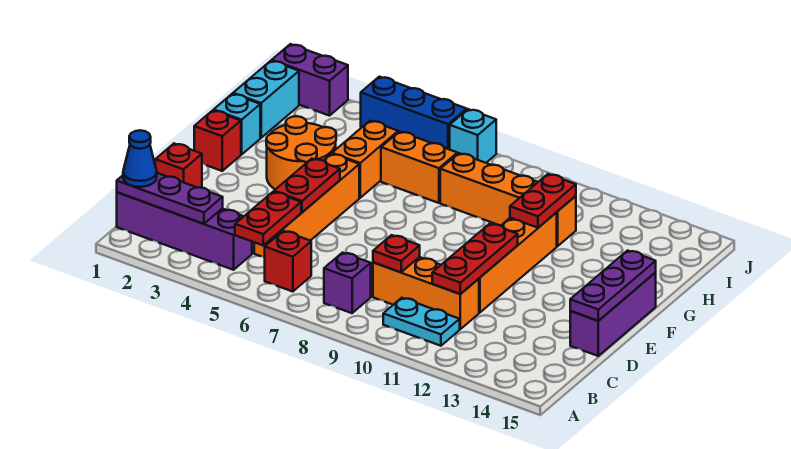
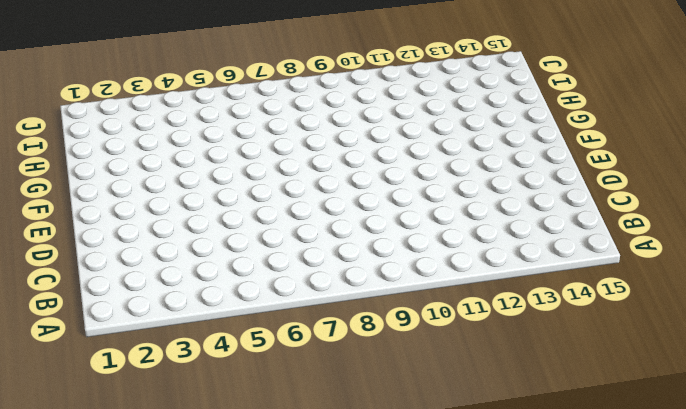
none -> purple 1x4 brick [117,192,252,270]
none -> red 1x1 brick [265,231,311,292]
none -> purple 1x1 brick [324,253,371,313]

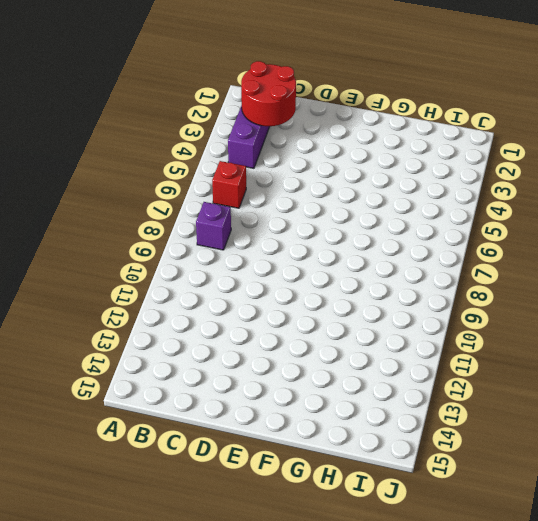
red 2x2 round brick [241,61,296,126] -> purple 1x3 plate [117,173,223,224]
none -> cyan 1x2 plate [383,298,460,346]
none -> orange 1x4 brick [254,154,359,257]
none -> orange 1x3 brick [373,257,479,329]

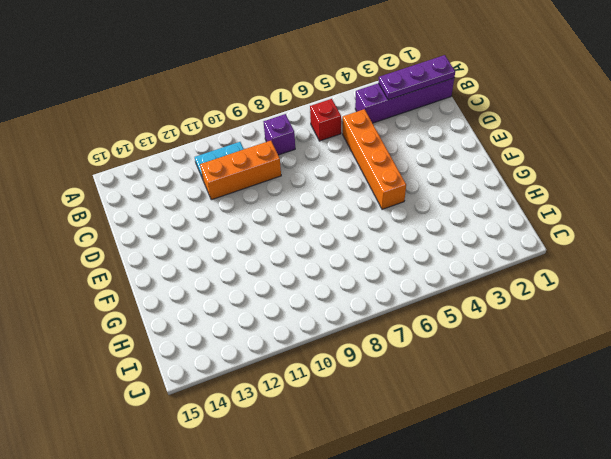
none -> red 1x1 brick [155,144,202,188]
none -> orange 1x4 brick [479,213,557,313]
none -> purple 1x3 brick [570,273,656,356]

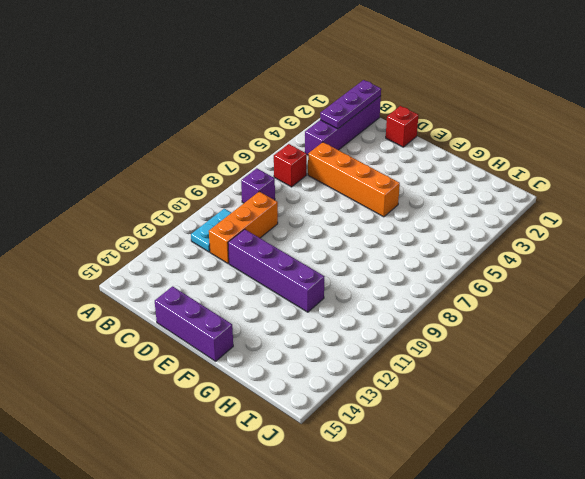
purple 1x4 brick [228,229,324,312] -> orange 1x4 brick [479,213,557,313]
none -> red 1x1 brick [194,110,241,171]
none -> orange 2x2 round brick [266,116,336,189]
none -> cyan 1x1 brick [214,94,260,154]

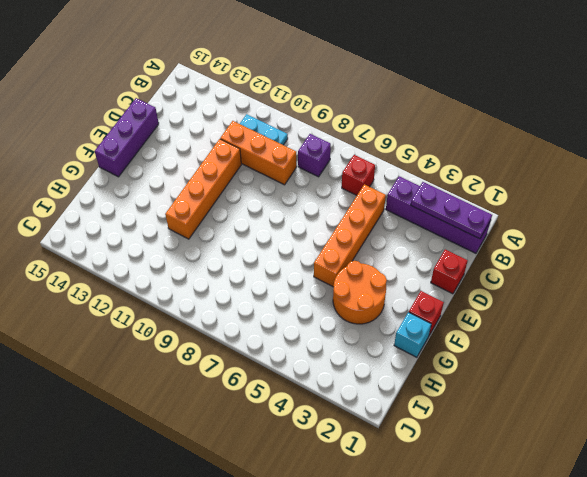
none -> orange 1x2 brick [332,121,398,198]
none -> cyan 1x2 brick [233,61,299,138]
none -> orange 1x2 brick [381,131,457,203]

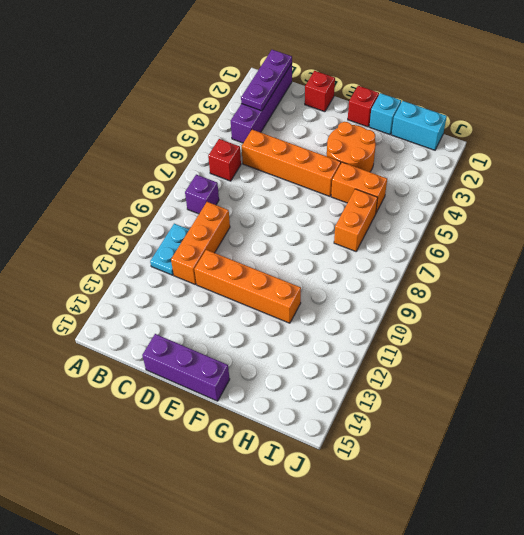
none -> orange 1x4 brick [440,153,576,246]
none -> purple 1x2 brick [272,44,348,116]
none -> blue 1x3 brick [361,77,467,149]

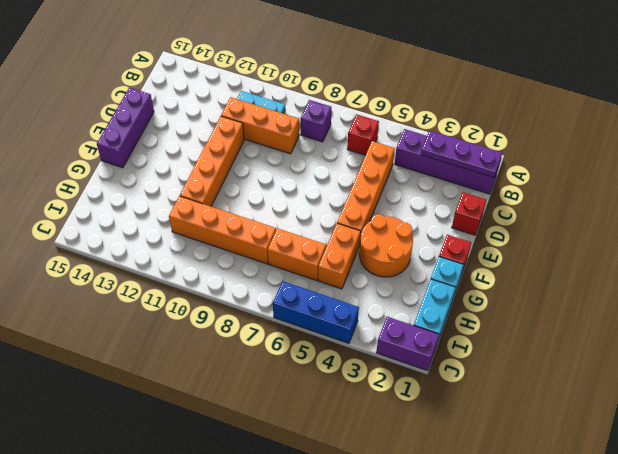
none -> cyan 1x1 brick [450,109,496,163]
none -> red 1x2 plate [235,192,301,245]
none -> red 1x1 plate [373,235,420,272]

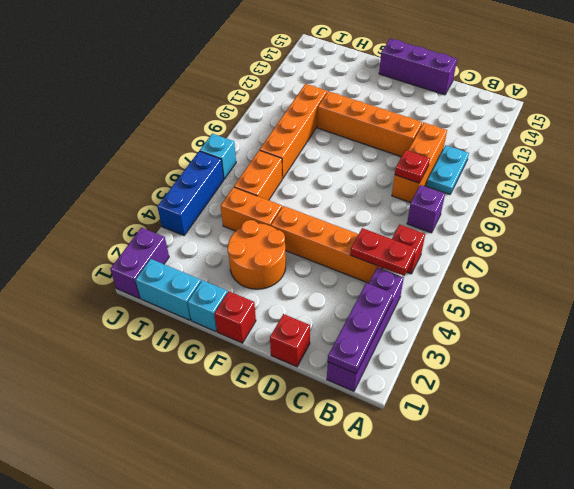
none -> red 1x3 plate [432,224,518,294]
none -> red 1x2 plate [274,159,340,212]
none -> purple 1x3 plate [570,250,656,321]

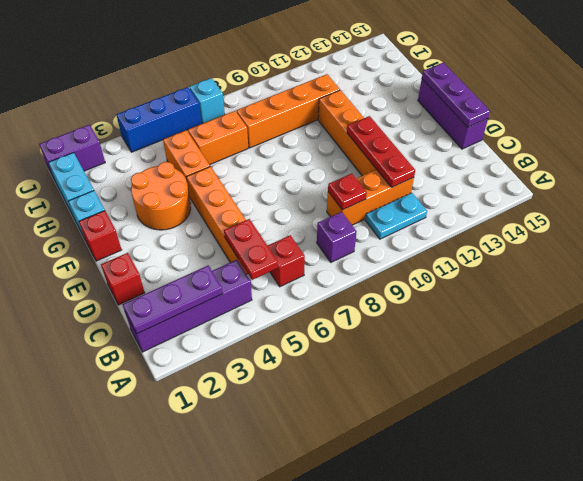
none -> red 1x2 plate [274,159,340,212]
none -> red 1x2 plate [510,174,576,228]
none -> blue 1x1 cone [123,130,157,187]

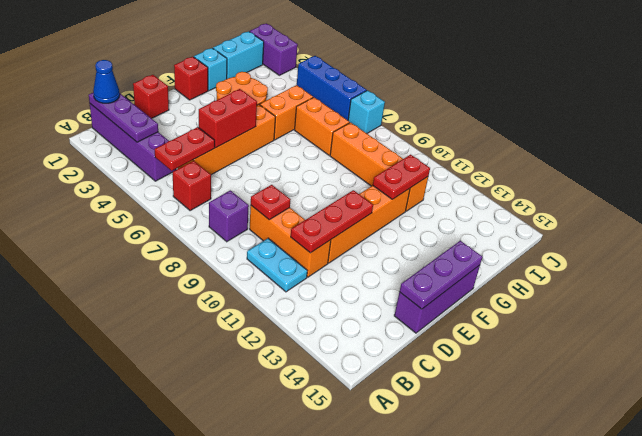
red 1x2 brick [198,89,257,148] -> red 1x2 plate [274,159,340,212]

